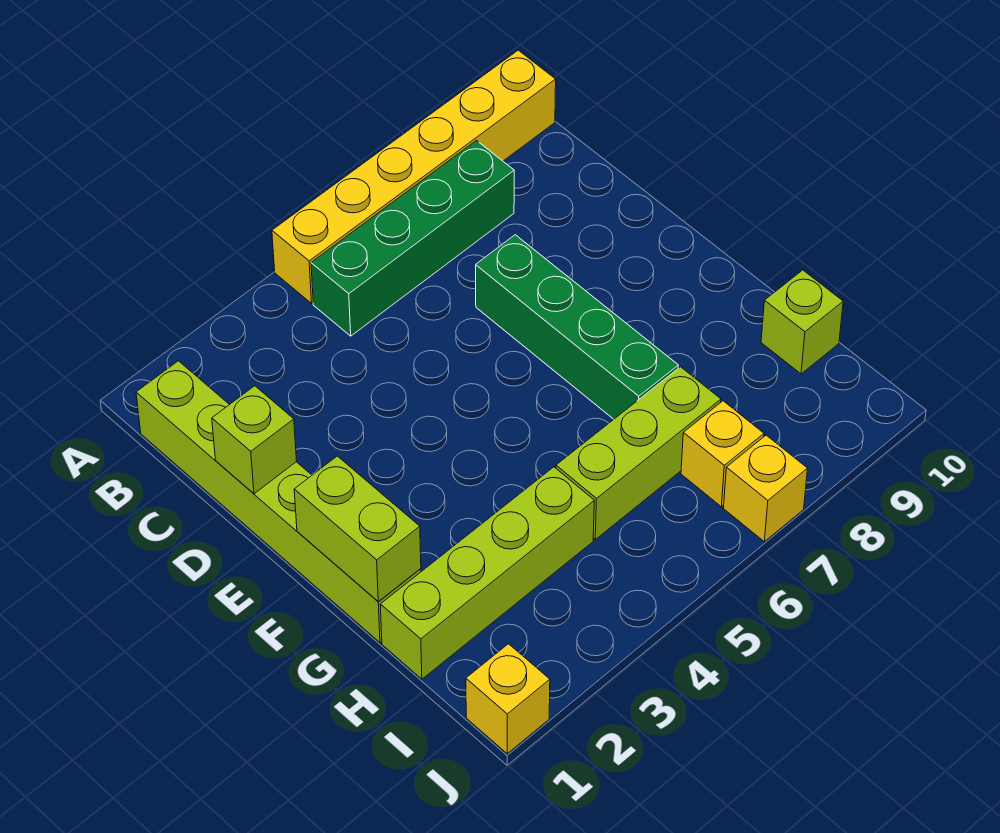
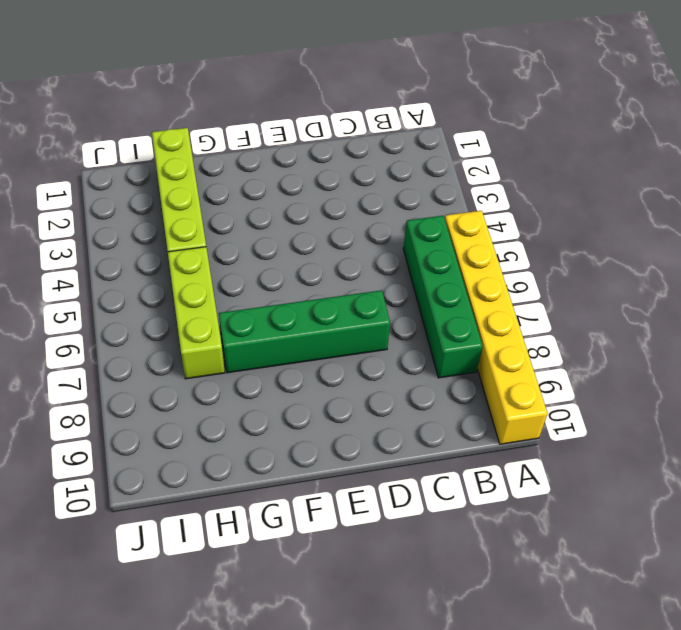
none -> lime 1x6 brick [136,361,421,643]
none -> lime 1x1 brick [761,270,843,374]
none -> yellow 1x1 brick [681,401,764,507]

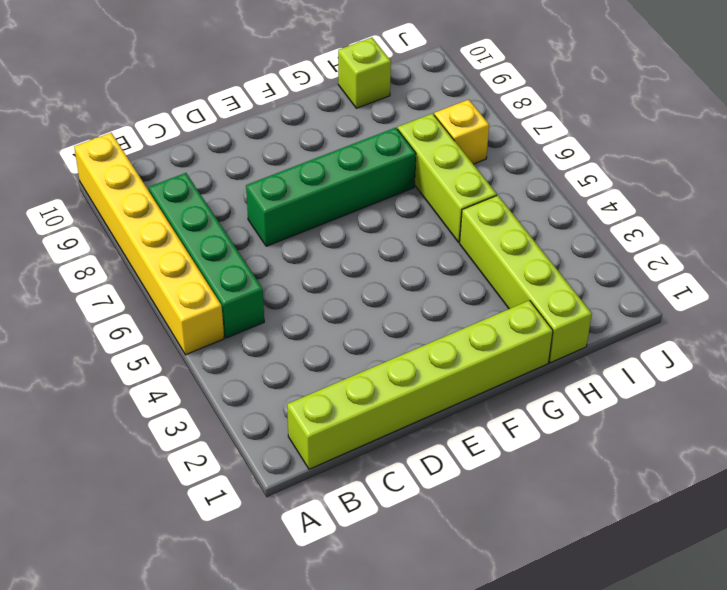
none -> yellow 1x1 brick [466,644,550,754]
none -> yellow 1x1 brick [724,435,808,542]
none -> lime 1x1 brick [212,386,297,494]

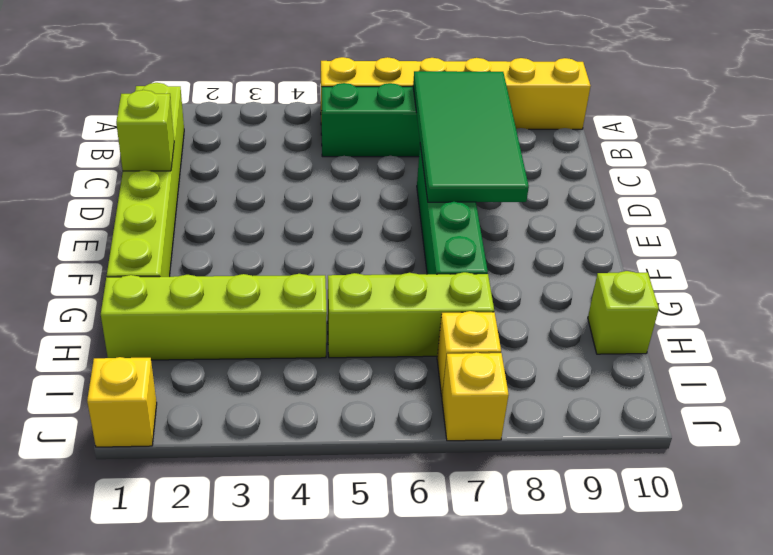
green 2x4 tile [413,71,529,202] -> none
none -> lime 1x2 brick [294,456,421,601]

